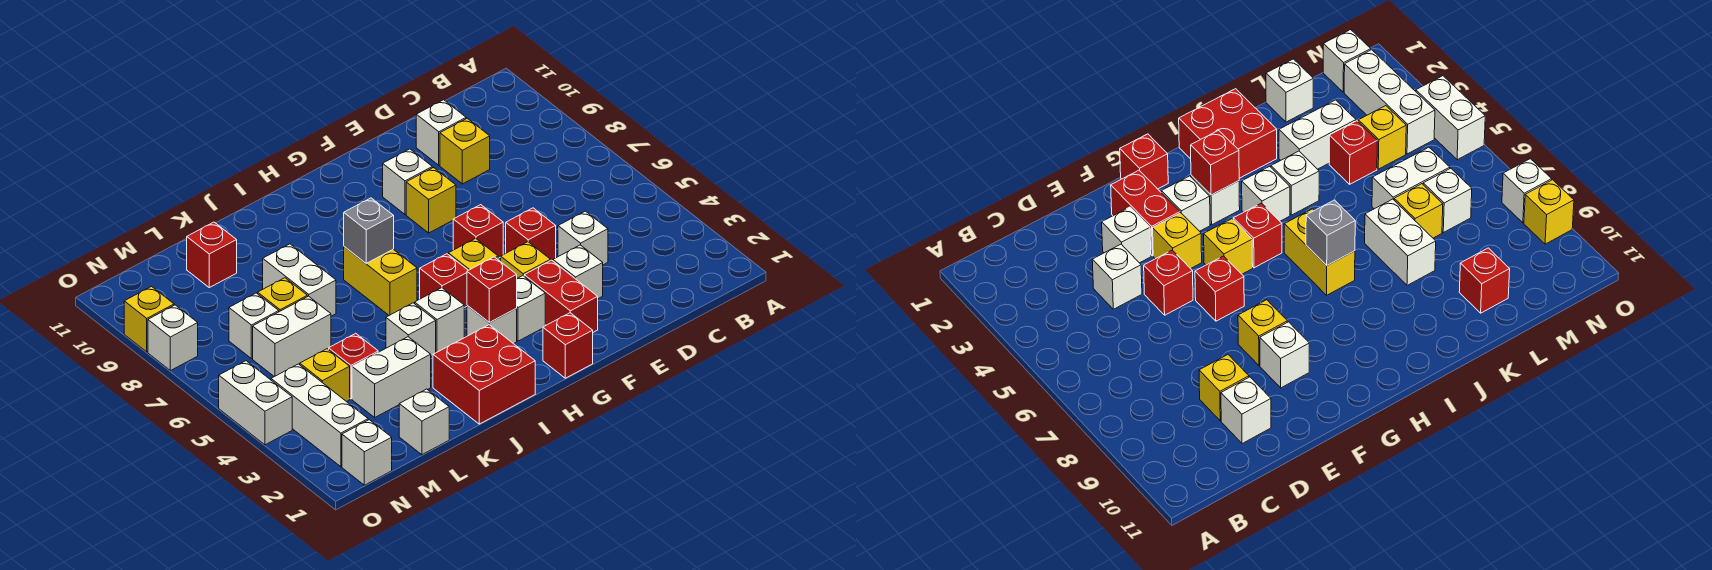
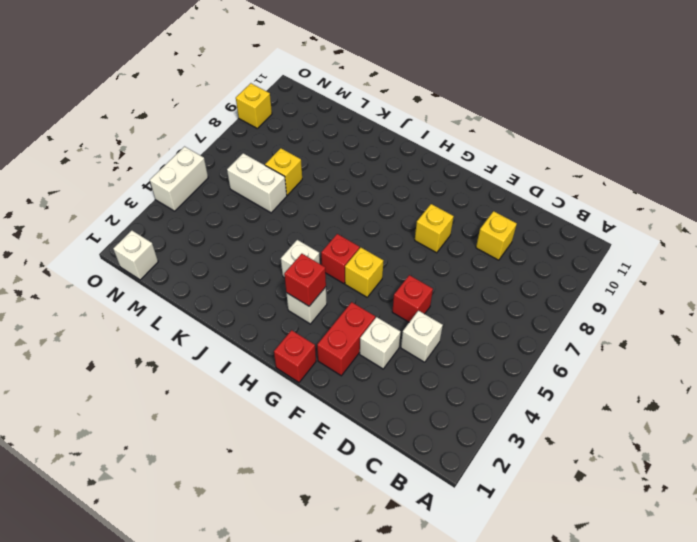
none -> white 1x1 brick [416,100,466,165]
none -> yellow 1x1 brick [501,242,550,279]
none -> red 1x1 brick [453,205,503,258]
none -> white 1x1 brick [383,149,432,214]

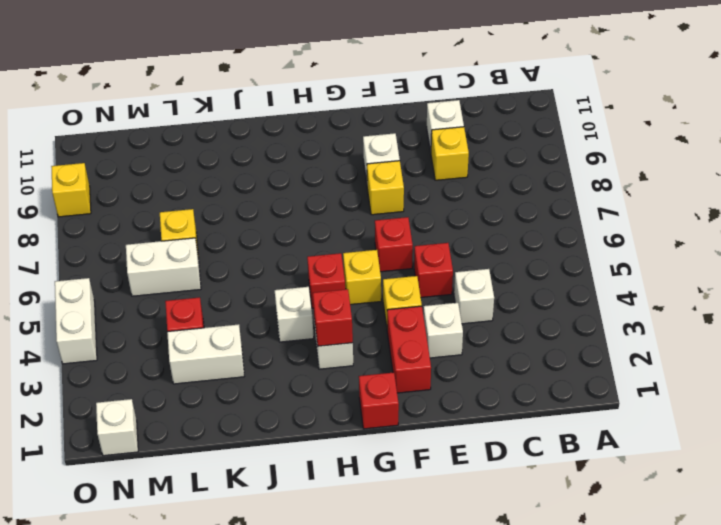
none -> white 1x1 brick [516,276,545,341]
none -> red 2x2 brick [433,325,535,424]
none -> yellow 1x2 brick [344,247,417,315]
none -> white 1x1 brick [386,303,436,356]

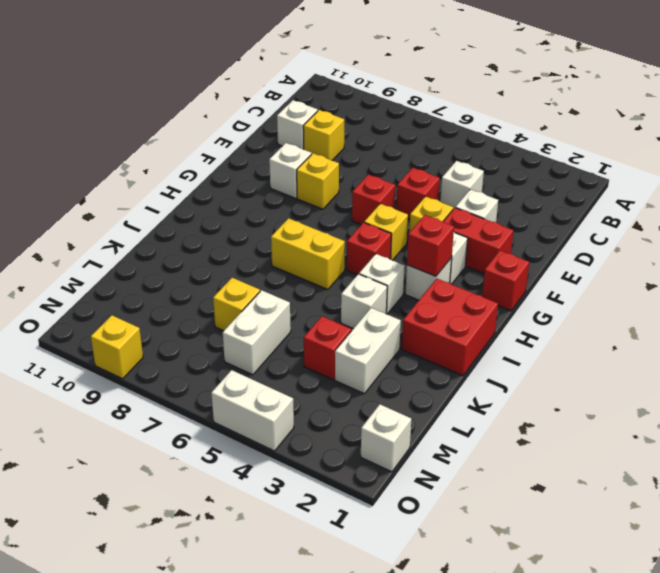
none -> white 1x2 brick [263,244,336,316]
none -> white 1x1 brick [399,389,449,455]
none -> red 1x1 brick [187,222,237,288]
none -> yellow 1x1 brick [299,349,350,402]

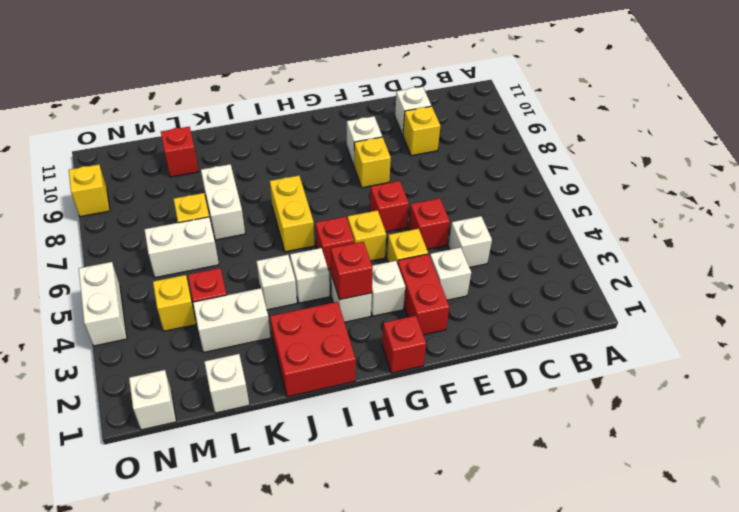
none -> white 1x1 brick [229,293,279,359]
none -> white 1x3 brick [271,364,368,467]
none -> white 1x1 brick [148,305,198,371]
none -> grey 1x1 brick [344,198,394,263]

